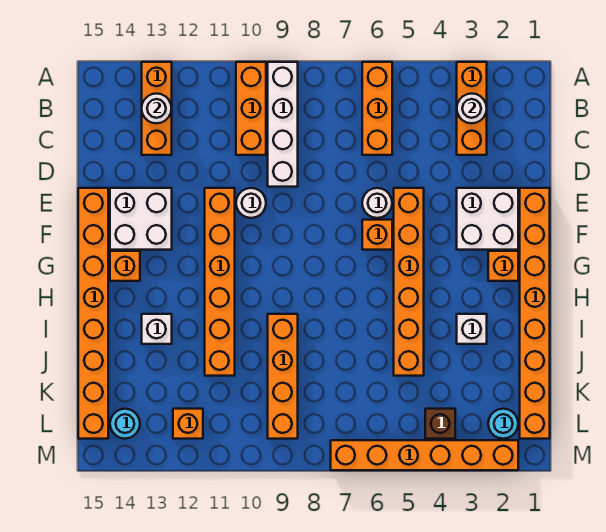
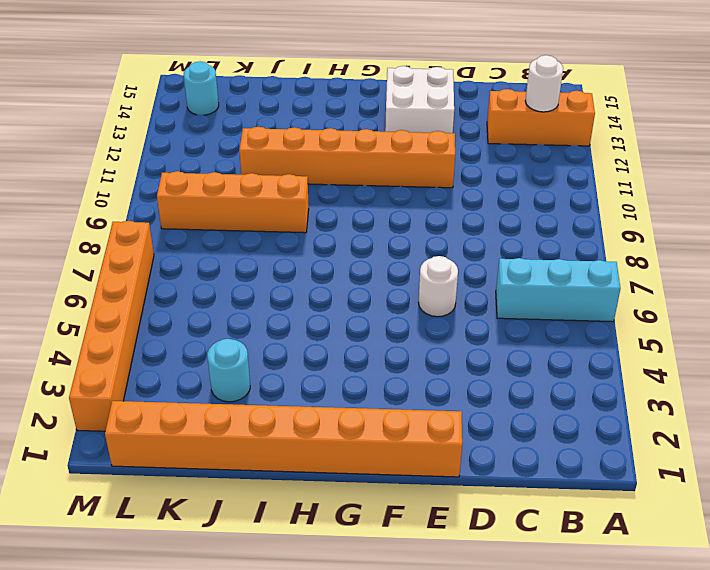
cyan 1x3 brick [496,258,620,322] -> orange 1x3 brick [362,62,392,155]
cyan 1x1 round brick [207,339,250,402] -> cyan 1x1 round brick moved to [488,409,518,439]
none -> orange 1x3 brick [457,62,487,155]
none -> white 1x4 brick [268,62,298,187]
none -> orange 1x3 brick [236,62,266,155]

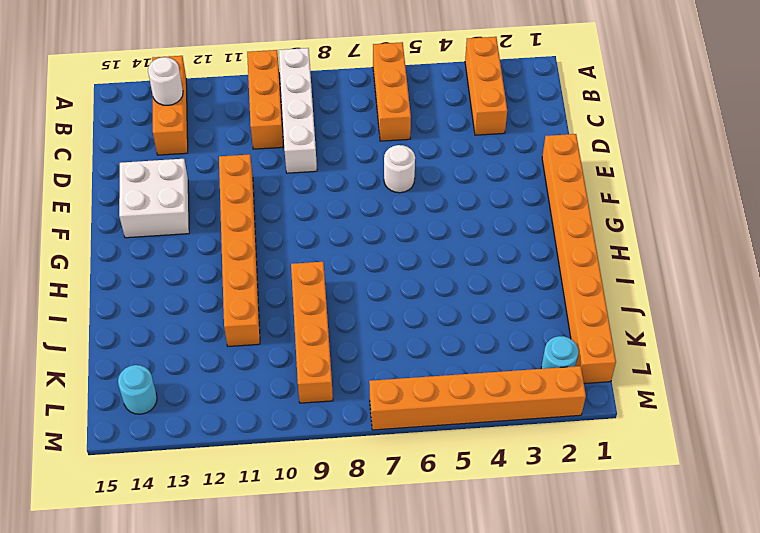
none -> white 2x2 brick [457,188,518,250]
none -> orange 1x6 brick [394,188,424,376]
none -> white 1x1 round brick [236,188,266,218]

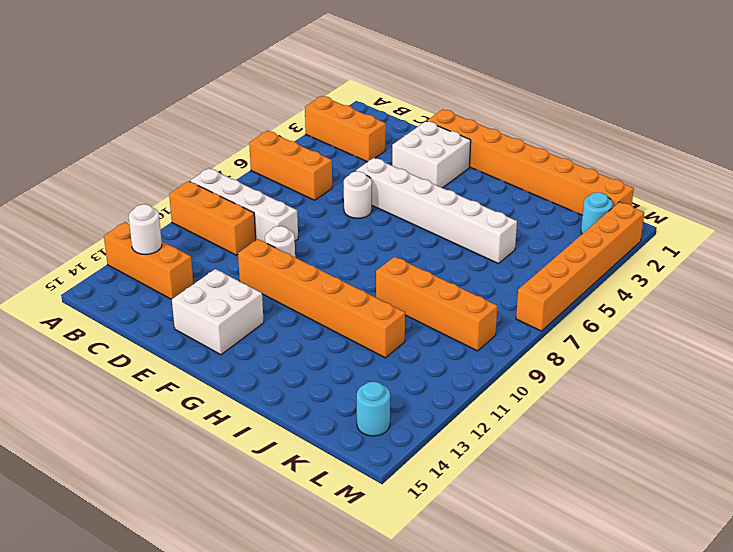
white 1x6 brick [356,158,517,264] -> orange 1x6 brick [394,188,424,376]
none -> orange 1x8 brick [78,188,108,439]
none -> orange 1x1 brick [362,220,392,250]
none -> orange 1x1 brick [488,251,518,281]

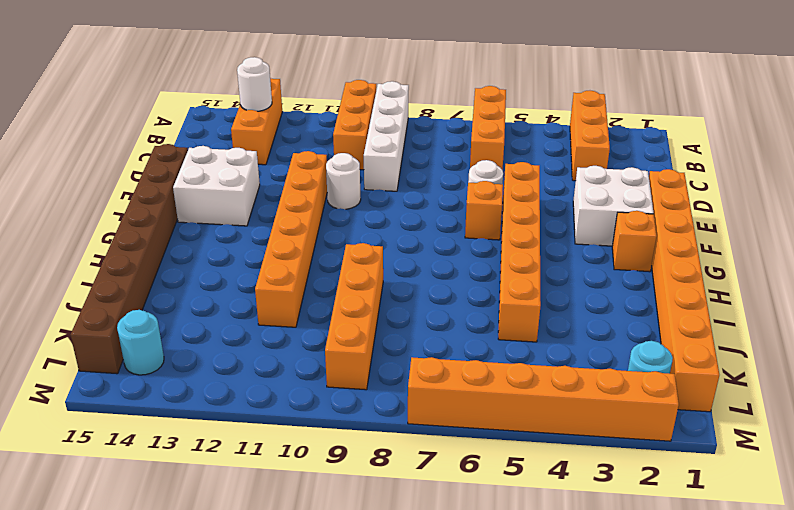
brown 1x8 brick [70,144,188,374] -> orange 1x8 brick [78,188,108,439]
none -> orange 1x1 brick [110,251,140,281]
none -> white 1x1 brick [457,314,487,344]
none -> white 1x1 brick [142,314,172,344]

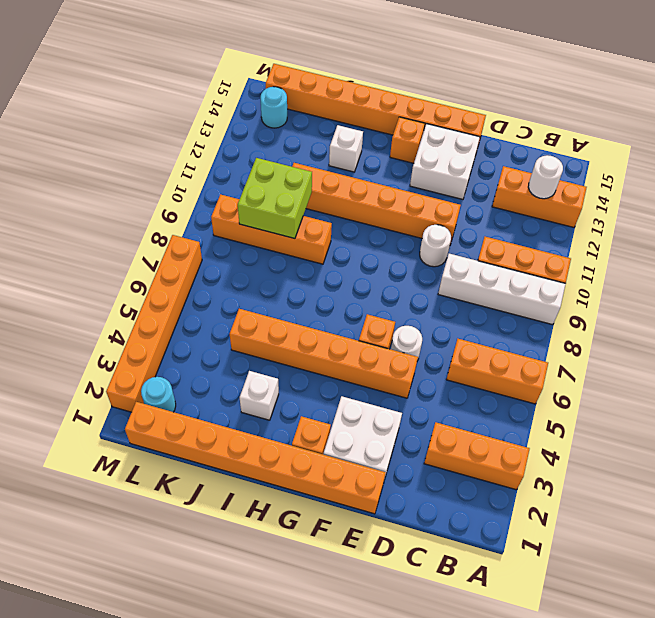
lime 2x2 brick [238,158,312,239] -> none
none -> brown 1x1 brick [425,409,455,439]
none -> orange 1x1 brick [173,409,203,439]
none -> white 1x1 round brick [457,94,487,123]

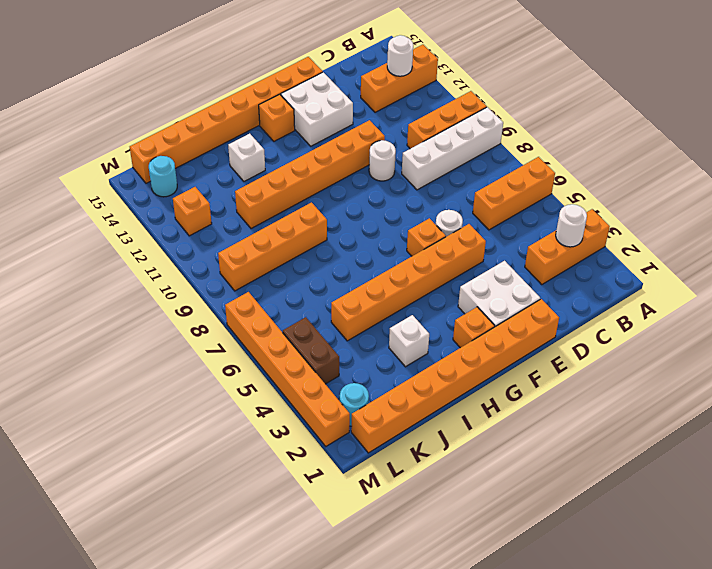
brown 1x2 brick [283,317,339,384] -> brown 1x1 brick [425,409,455,439]

